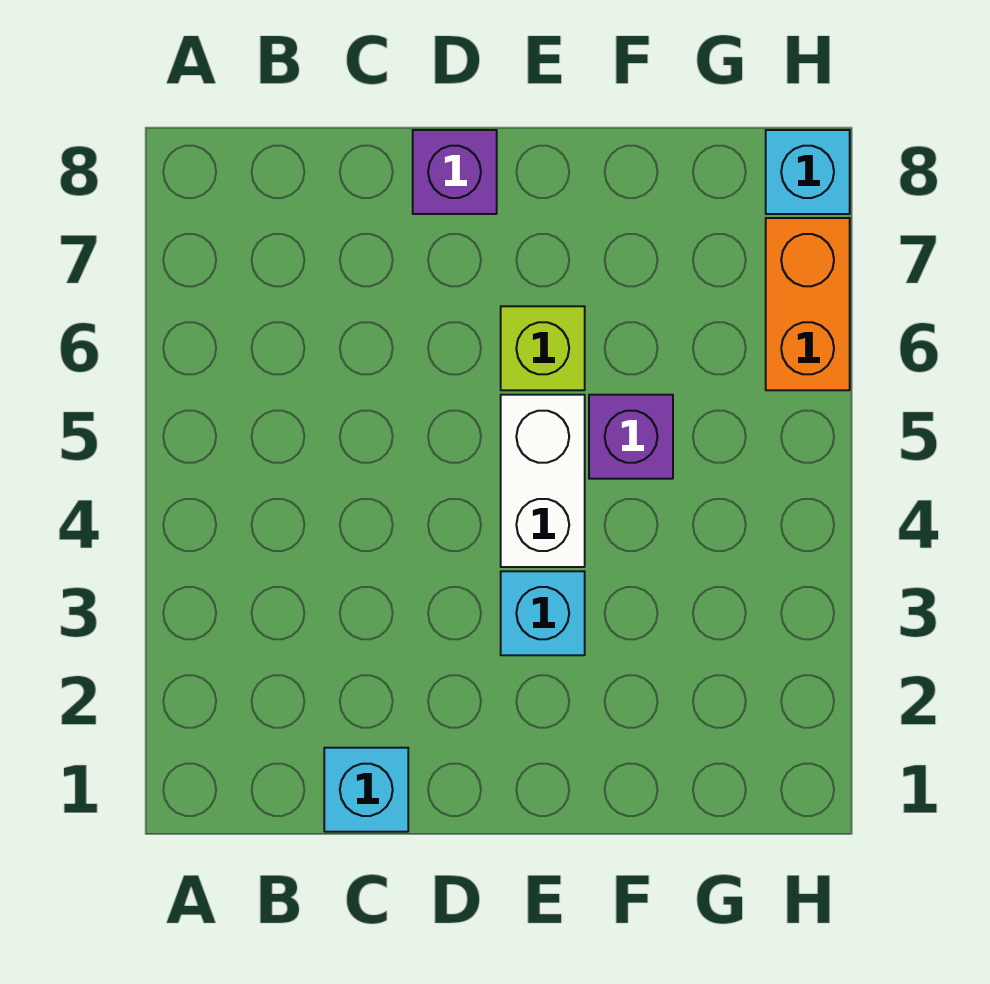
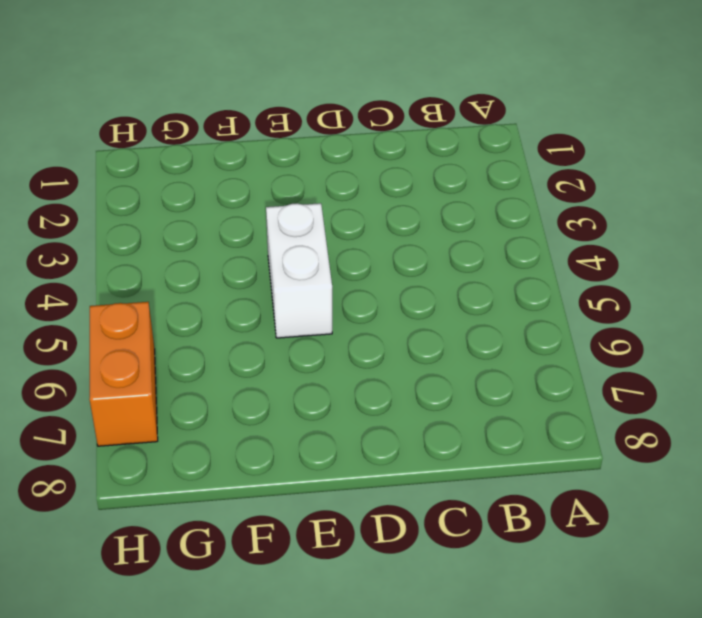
none -> cyan 1x1 brick [324,748,408,832]
none -> purple 1x1 brick [413,130,497,214]

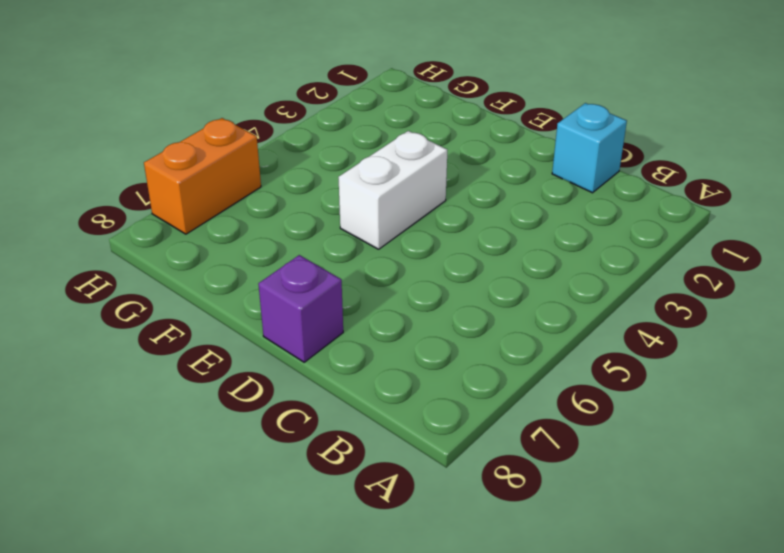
none -> cyan 1x1 brick [501,571,585,655]
none -> lime 1x1 brick [501,306,585,390]

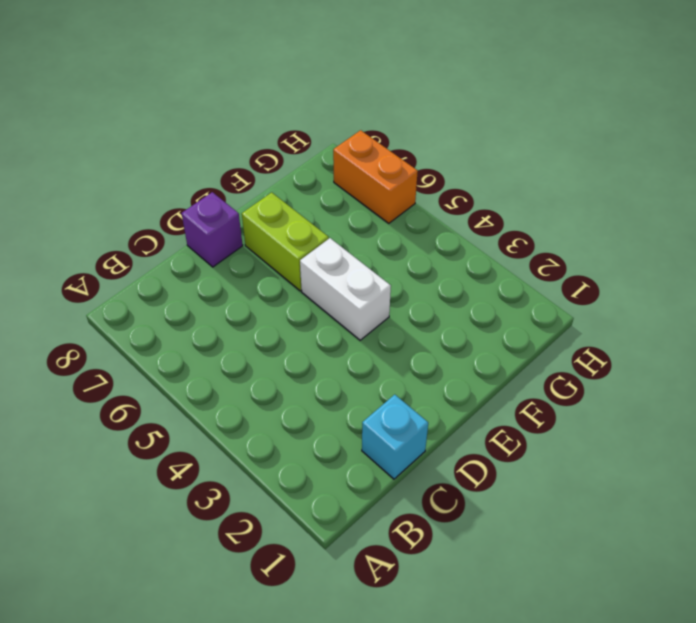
lime 1x2 brick [242,192,329,291] -> lime 1x1 brick [501,306,585,390]
none -> cyan 1x1 brick [501,571,585,655]
none -> purple 1x1 brick [589,395,673,479]

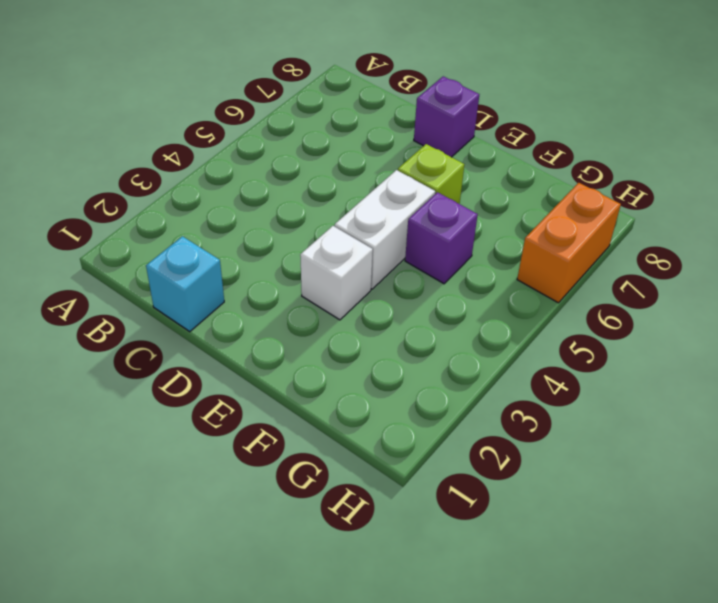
white 1x1 brick [300,226,373,320] -> cyan 1x1 brick [501,571,585,655]
none -> cyan 1x1 brick [766,130,850,214]

